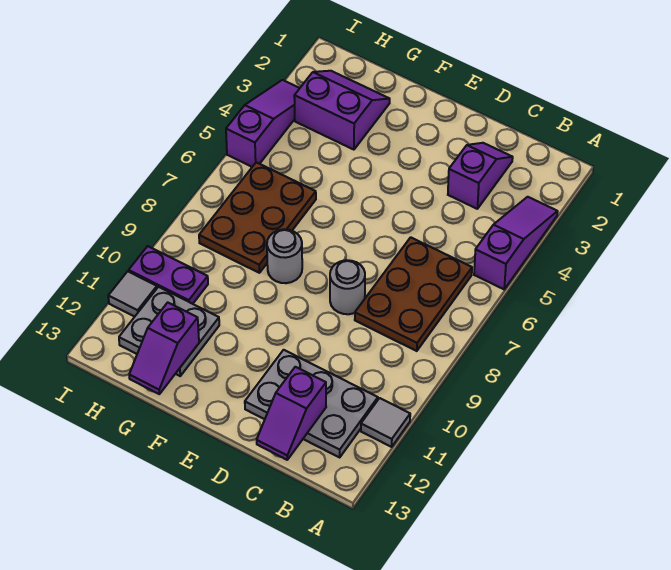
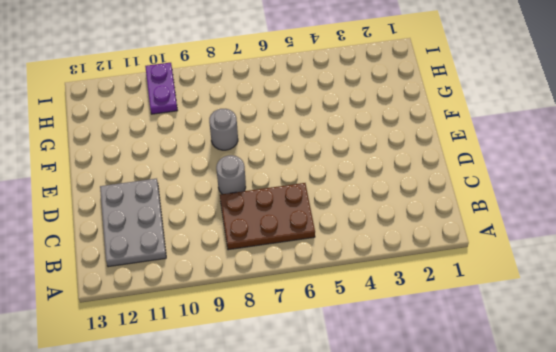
none -> purple 1x3 slope [474,197,558,289]
none -> grey 1x1 tile [361,398,410,447]
none -> purple 1x2 slope [448,143,513,209]

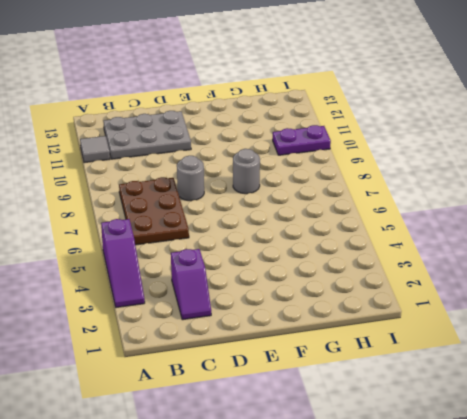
none -> purple 2x2 slope [294,71,390,150]
none -> brown 2x3 plate [199,162,316,273]
none -> grey 2x2 plate [119,287,219,376]

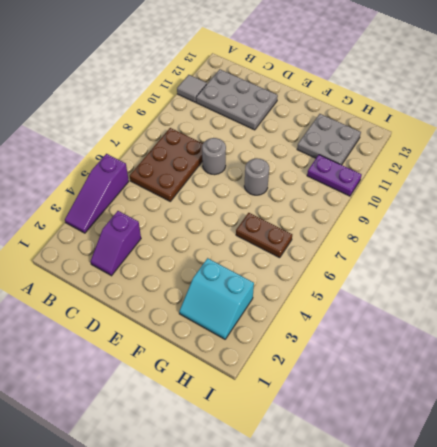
cyan 2x2 slope [179,258,254,339] -> purple 2x2 slope [294,71,390,150]
brown 1x2 plate [236,213,292,258] -> brown 2x3 plate [199,162,316,273]
none -> purple 1x3 slope [226,80,300,167]
none -> grey 1x1 tile [108,271,157,317]
none -> purple 1x2 slope [257,367,326,460]

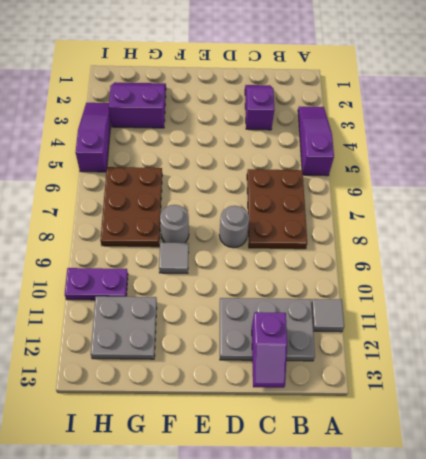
grey 1x1 tile [159,242,189,273] -> grey 1x1 tile moved to [108,271,157,317]
none -> purple 1x2 slope [129,303,199,394]

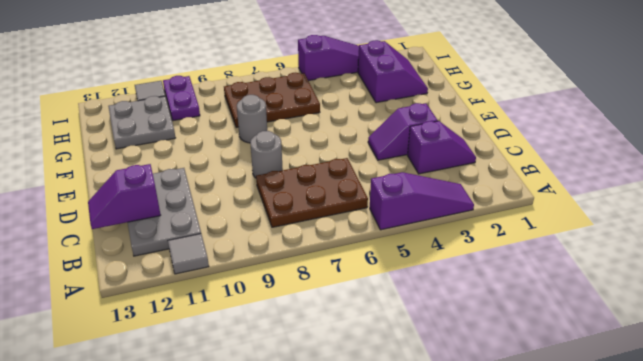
purple 1x2 slope [368,103,438,160] -> purple 1x2 slope moved to [129,303,199,394]

